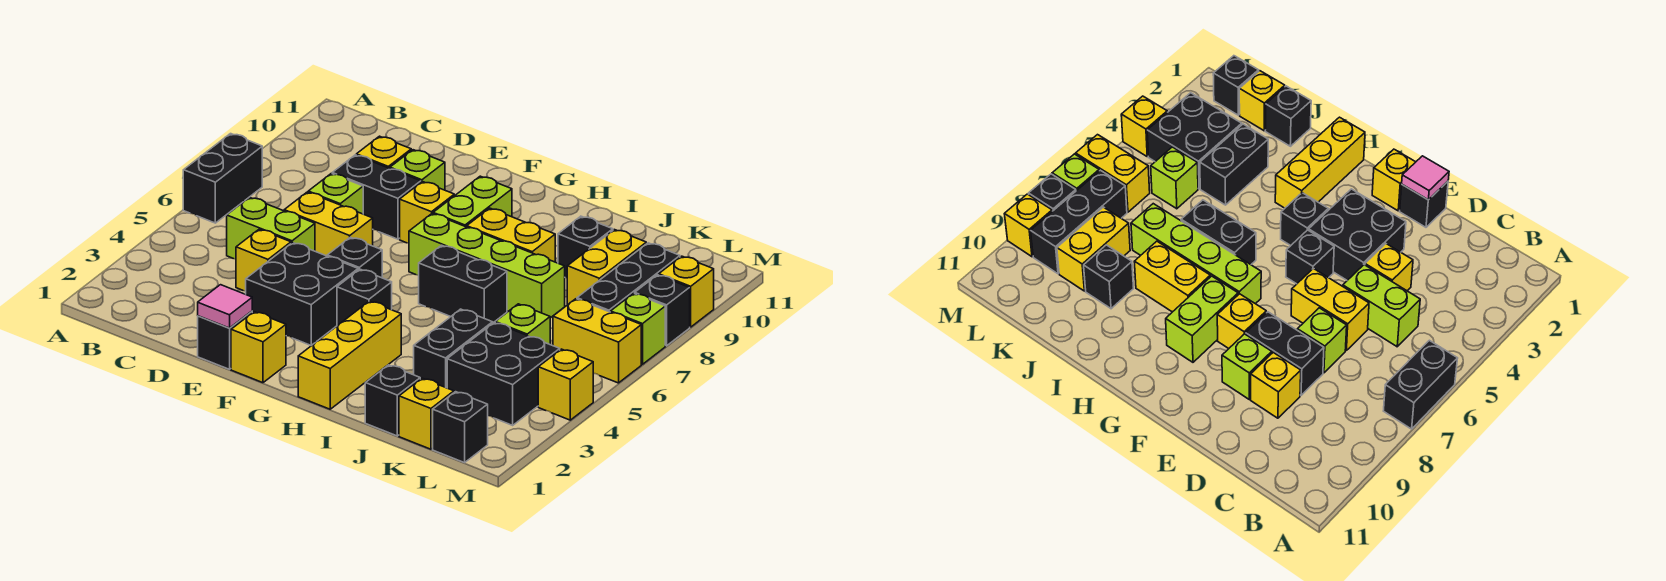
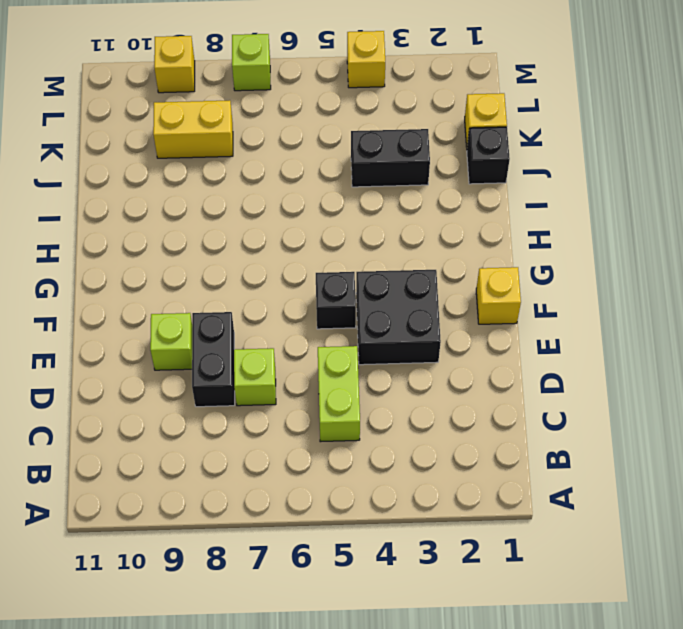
none -> black 1x2 brick [183,134,262,223]
none -> yellow 1x1 brick [236,229,291,291]
none -> yellow 1x2 brick [284,192,373,256]
none -> yellow 1x1 brick [356,136,411,168]

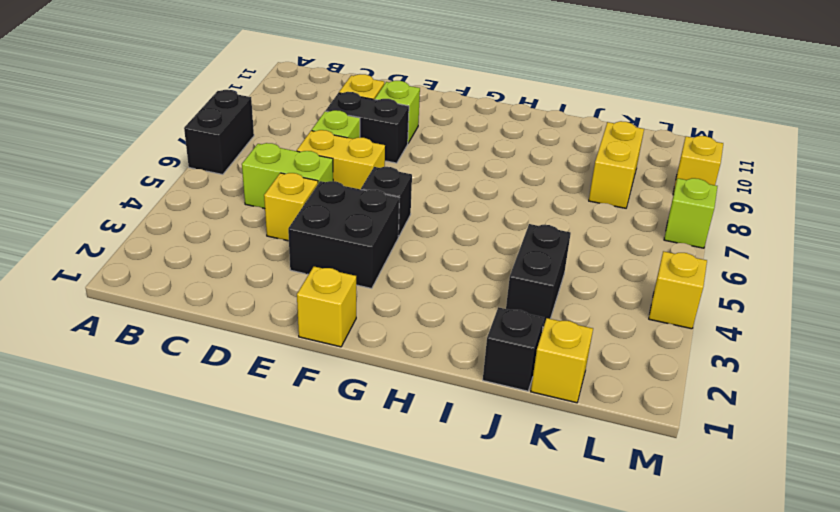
none -> black 1x1 brick [198,311,252,369]
none -> yellow 1x1 brick [400,182,454,243]
none -> black 1x1 brick [337,269,392,326]
none -> lime 1x4 brick [409,214,565,318]

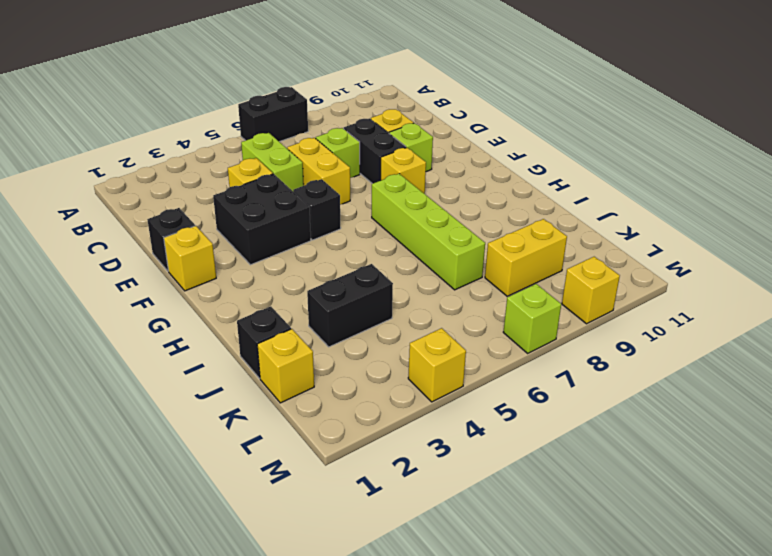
none -> black 1x1 brick [337,269,392,326]
none -> lime 1x2 brick [433,176,512,227]
none -> yellow 1x3 brick [298,301,401,409]
none -> black 1x2 brick [419,245,507,323]

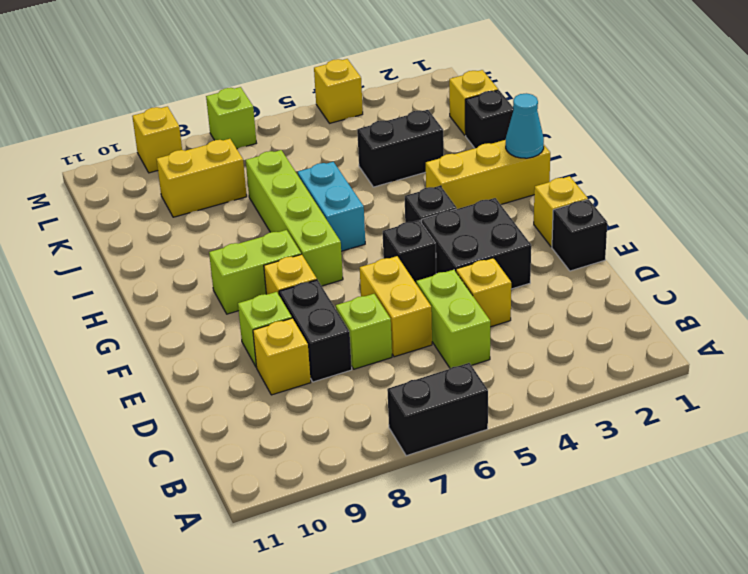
cyan 1x1 cone [506,93,544,158] -> none
cyan 1x2 brick [298,162,365,251] -> black 1x2 brick [419,245,507,323]
none -> yellow 1x2 brick [467,208,555,262]
none -> black 1x1 brick [558,216,613,278]
none -> black 2x2 brick [447,323,560,425]
none -> lime 1x1 brick [495,304,550,344]

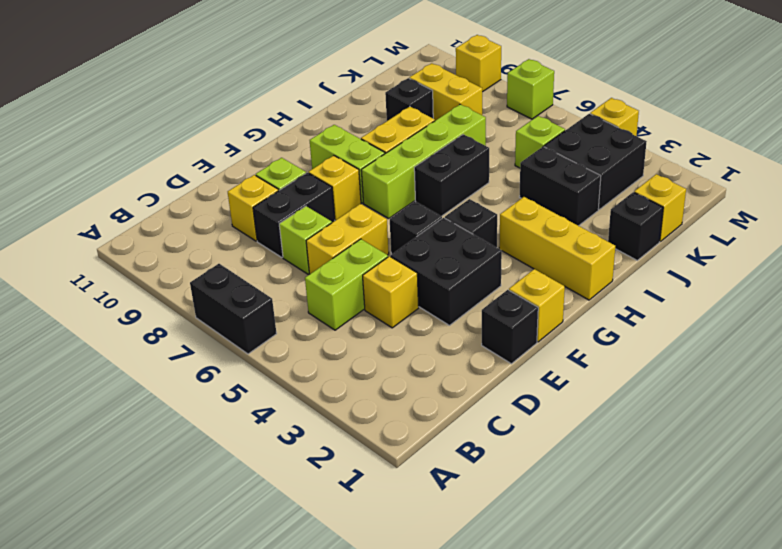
none -> black 1x1 brick [433,392,488,463]
none -> yellow 1x2 brick [553,299,641,383]
none -> black 1x3 brick [577,243,680,312]
none -> black 1x1 brick [635,275,690,346]

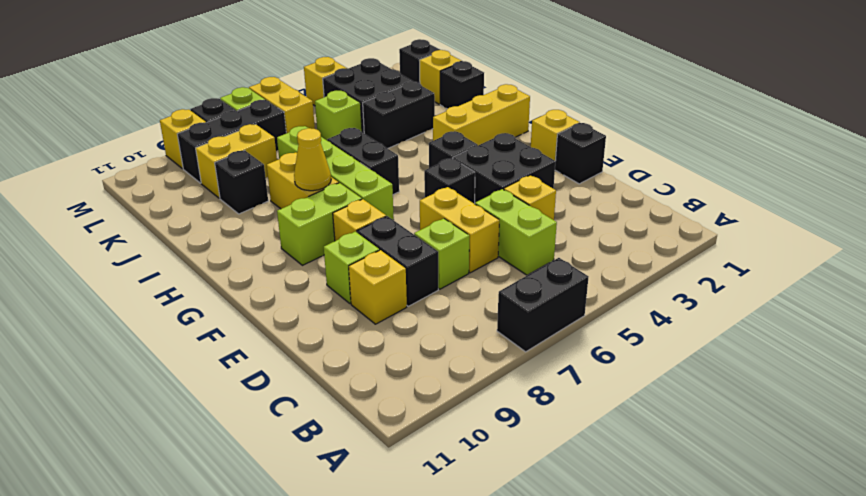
yellow 1x1 cone [294,128,331,191] -> none
none -> pink 1x1 tile [198,285,252,328]

